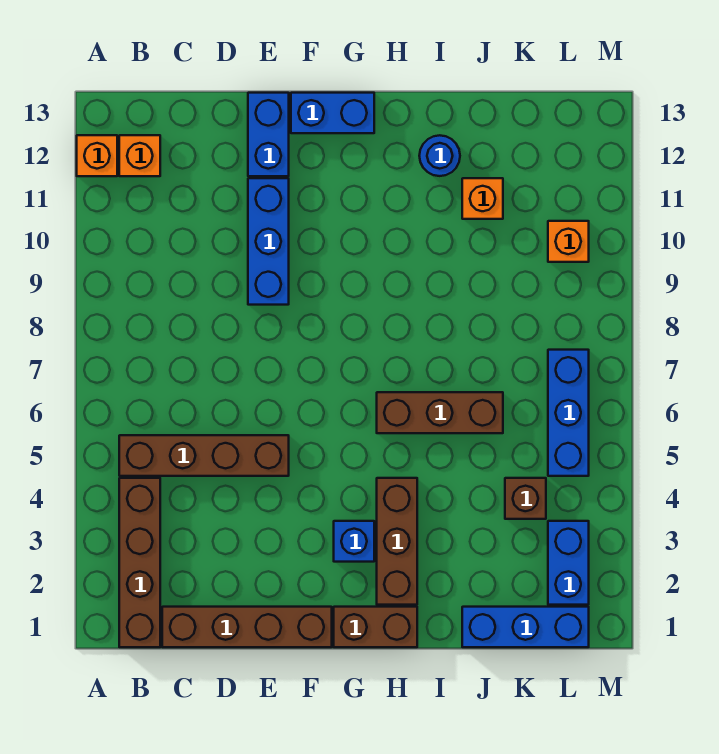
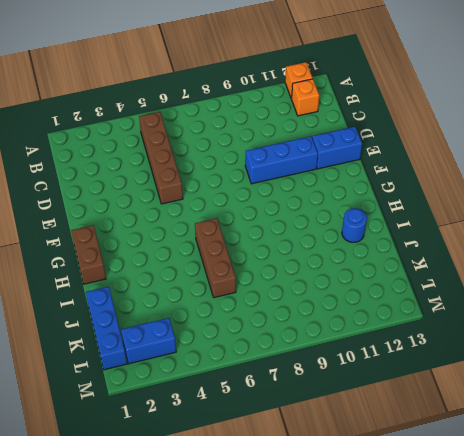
none -> brown 1x4 brick [119,478,160,647]
none -> brown 1x4 brick [162,607,332,647]
none -> blue 1x2 brick [291,93,374,133]

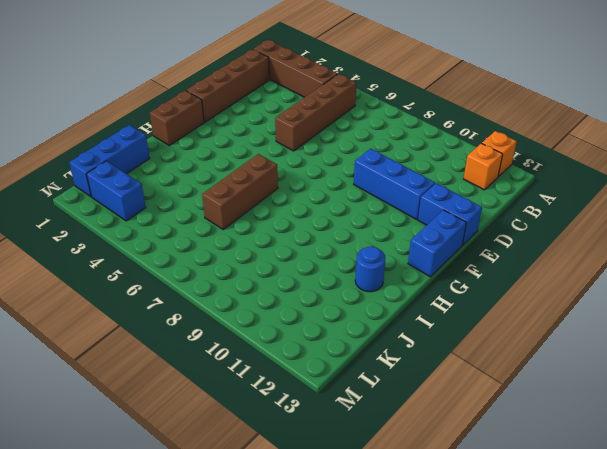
none -> blue 1x1 brick [334,521,374,562]
none -> brown 1x3 brick [377,478,417,605]
none -> orange 1x1 brick [462,178,503,219]

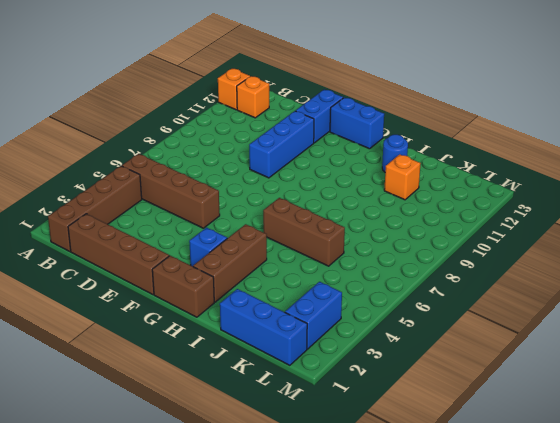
none -> brown 1x1 brick [505,478,546,519]
none -> blue 1x3 brick [548,350,589,476]
none -> orange 1x1 brick [548,221,589,262]

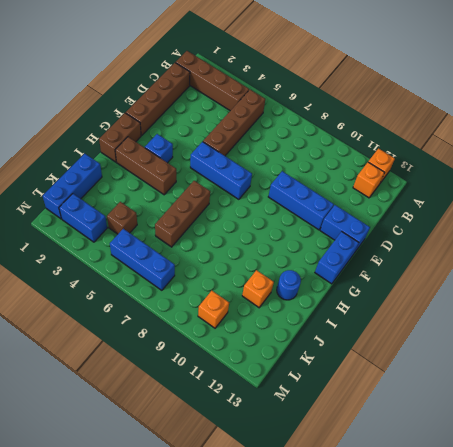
blue 1x3 brick [190,142,252,199] -> none

